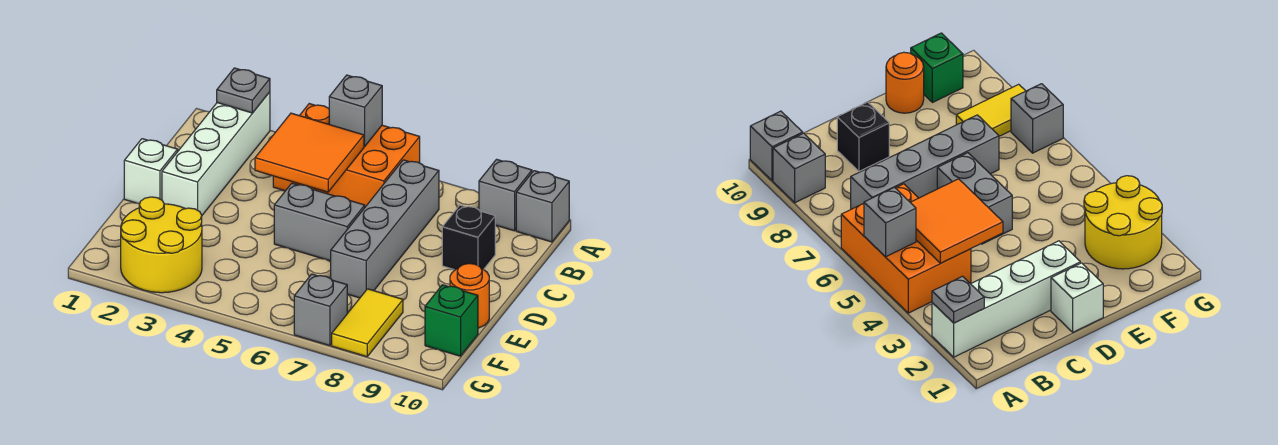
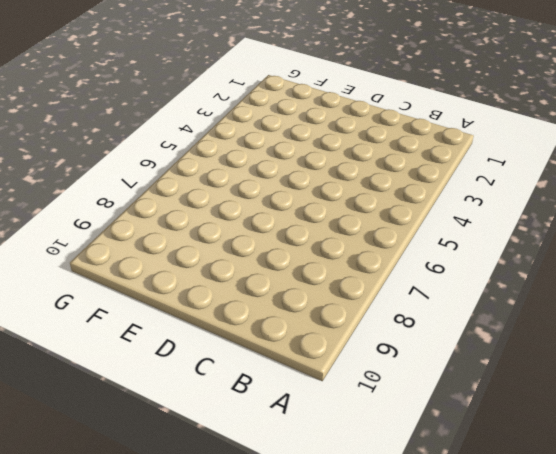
none -> white 1x4 brick [162,92,270,215]
none -> orange 2x3 brick [273,104,420,207]
none -> grey 1x1 brick [479,159,532,231]

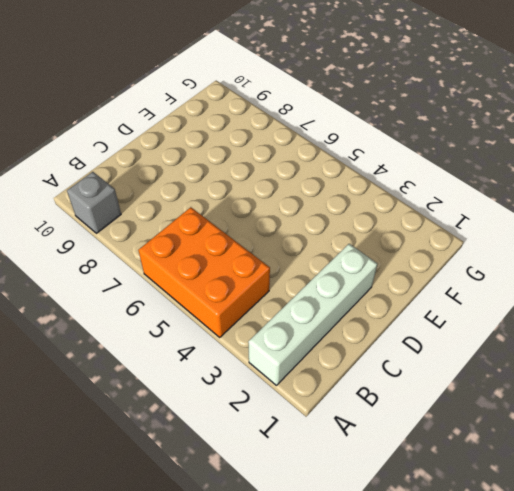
none -> grey 1x1 brick [516,171,569,242]
none -> grey 1x4 brick [331,160,439,298]
none -> black 1x1 brick [442,205,496,270]

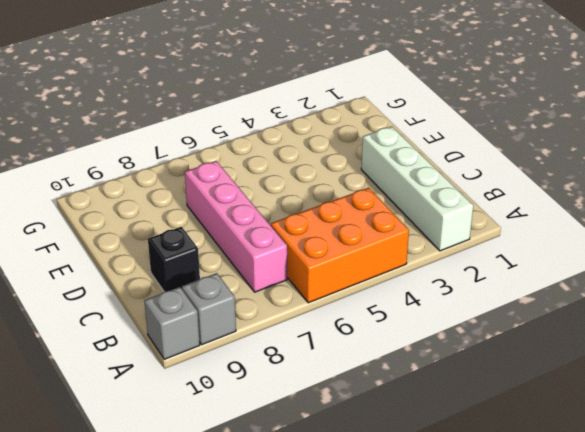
pink 1x4 brick [185,161,287,292] -> grey 1x4 brick [331,160,439,298]
none -> white 1x1 brick [124,139,178,204]
none -> grey 1x2 brick [274,183,365,261]
none -> orange 1x1 round brick [450,264,489,328]

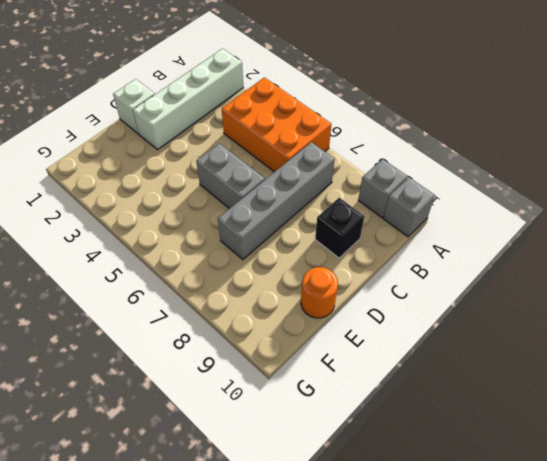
none -> yellow 2x2 round brick [121,197,202,293]
none -> yellow 1x2 tile [332,289,403,357]
none -> green 1x1 brick [425,285,478,356]

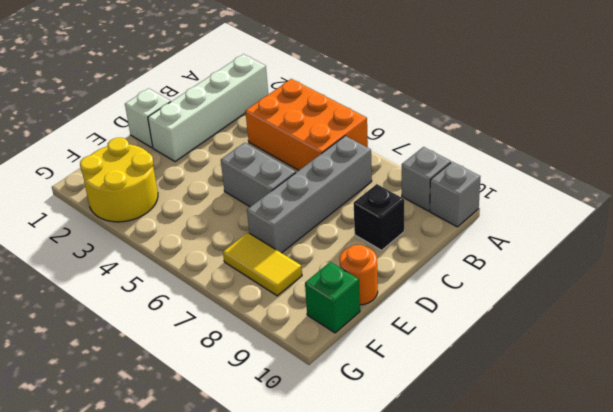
yellow 1x2 tile [223,233,302,296] -> yellow 1x2 tile turned to [332,289,403,357]
none -> grey 1x1 brick [294,274,347,346]
none -> grey 1x1 plate [217,68,270,113]
none -> grey 1x1 brick [329,75,382,146]

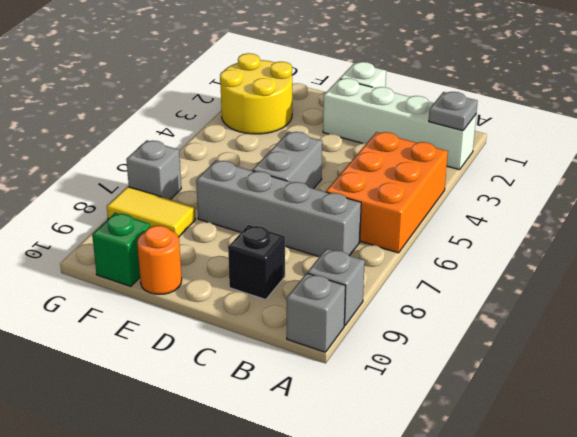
none -> grey 1x1 brick [329,75,382,146]
none -> orange 2x2 tile [255,113,364,192]

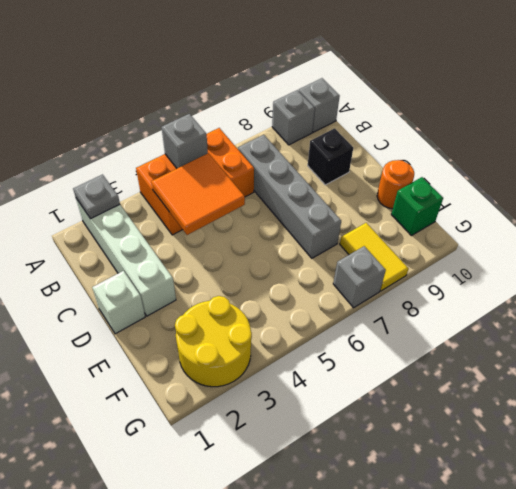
none -> grey 1x2 brick [274,183,365,261]

